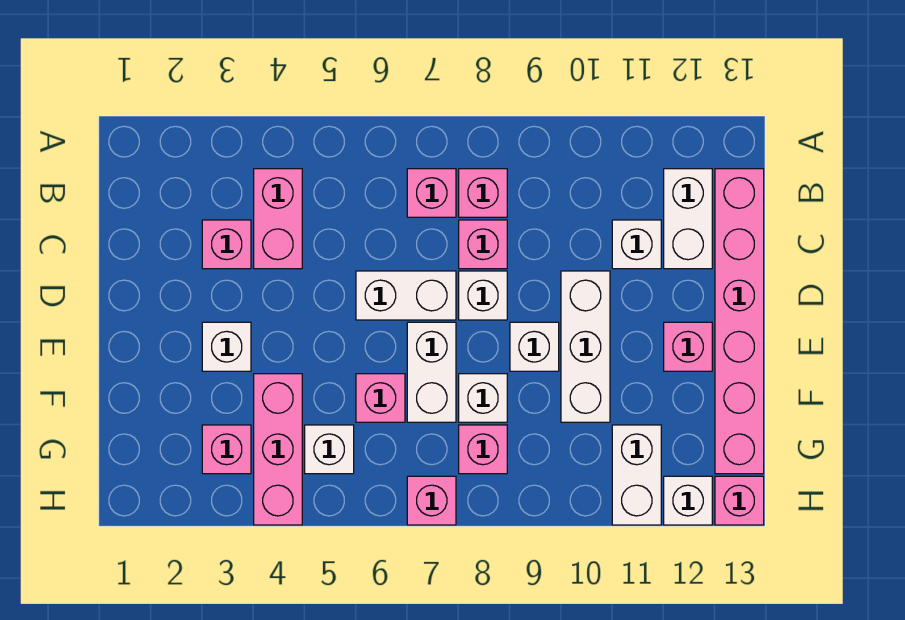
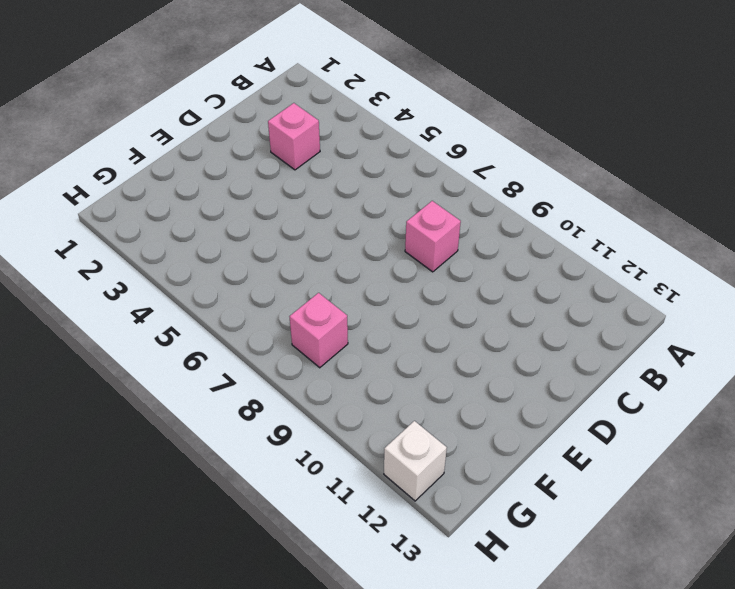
none -> pink 1x2 brick [254,169,302,269]
none -> pink 1x1 brick [407,169,456,217]
none -> pink 1x1 brick [459,169,507,217]

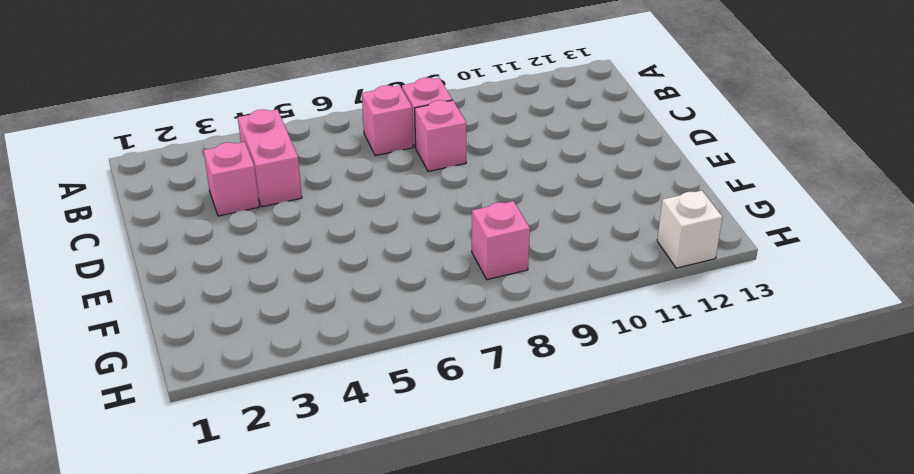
none -> white 1x2 brick [664,169,712,269]
none -> pink 1x6 brick [715,169,764,474]
none -> white 1x1 brick [612,220,661,269]

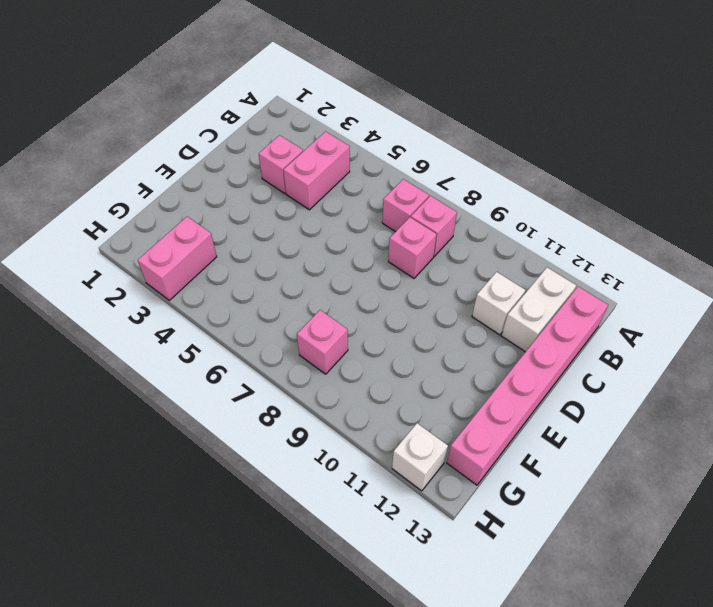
pink 1x2 brick [138,217,217,300] -> pink 1x1 brick [202,425,251,474]
none -> white 1x2 brick [356,271,456,320]
none -> white 1x1 brick [459,271,507,320]
none -> white 1x3 brick [561,271,610,422]

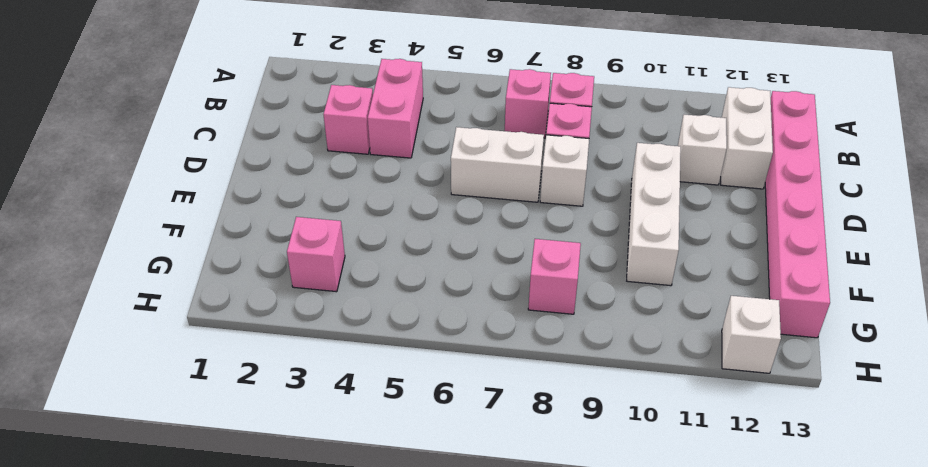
none -> white 1x1 brick [202,322,251,371]
none -> white 1x2 brick [407,322,456,422]
none -> white 1x1 brick [510,322,559,371]

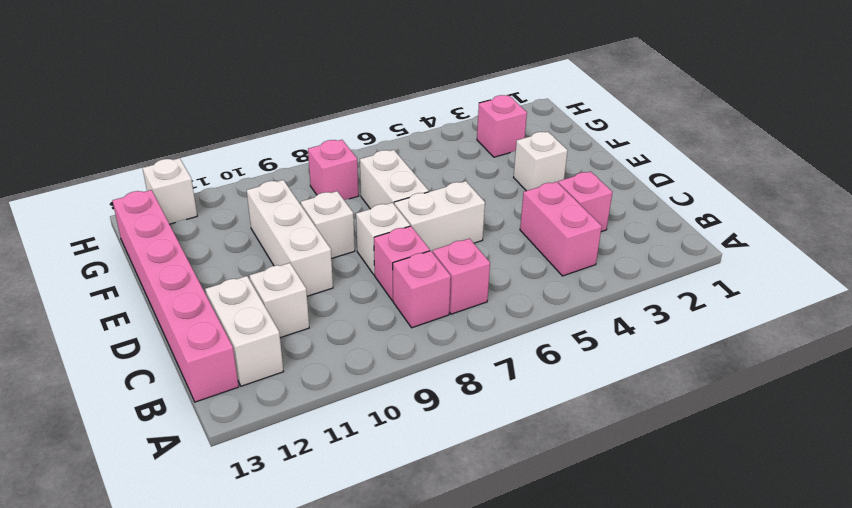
none -> pink 1x1 brick [664,322,712,371]
none -> pink 1x3 brick [254,374,302,525]
none -> pink 1x1 brick [356,374,405,422]

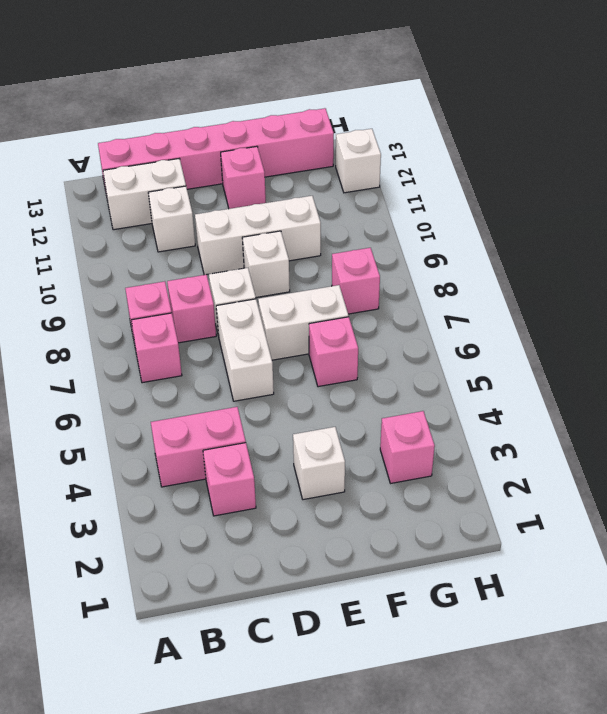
none -> pink 1x3 brick [254,374,302,525]
none -> white 1x1 brick [459,374,507,422]
none -> white 1x1 brick [305,425,354,474]

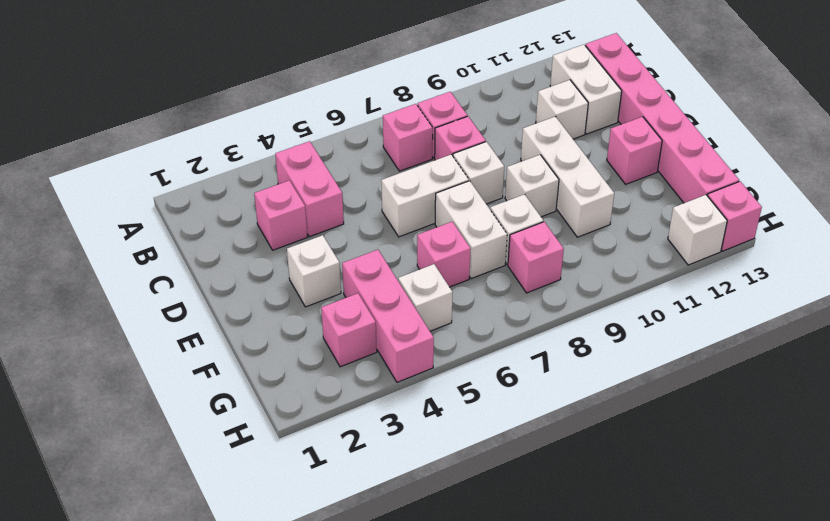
none -> white 1x2 brick [612,425,661,525]
none -> pink 1x1 brick [407,476,456,525]

